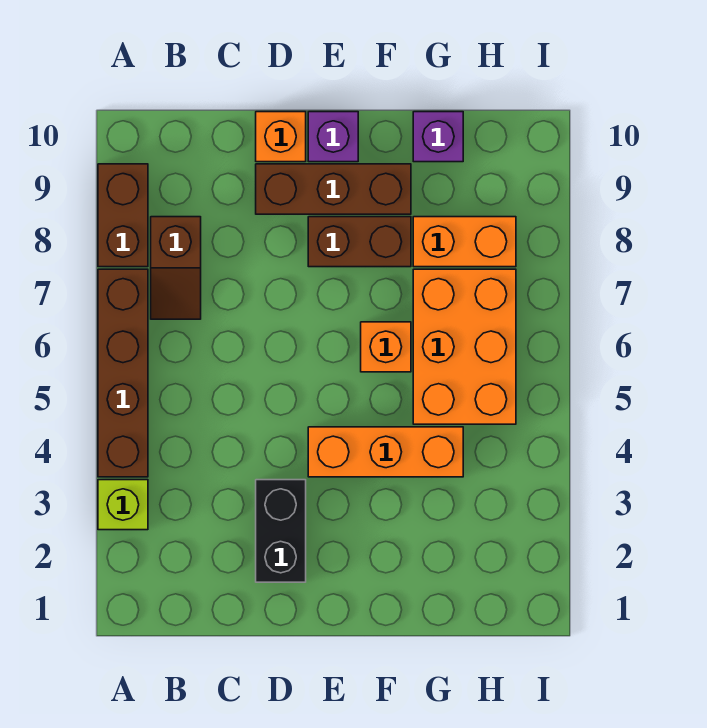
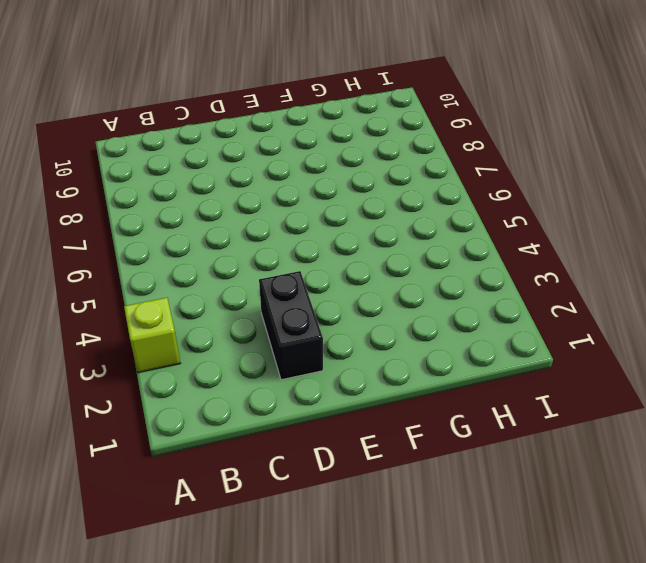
none -> brown 1x4 brick [98,269,148,477]
none -> brown 1x2 brick [98,164,148,267]
none -> brown 1x2 slope [151,217,201,319]

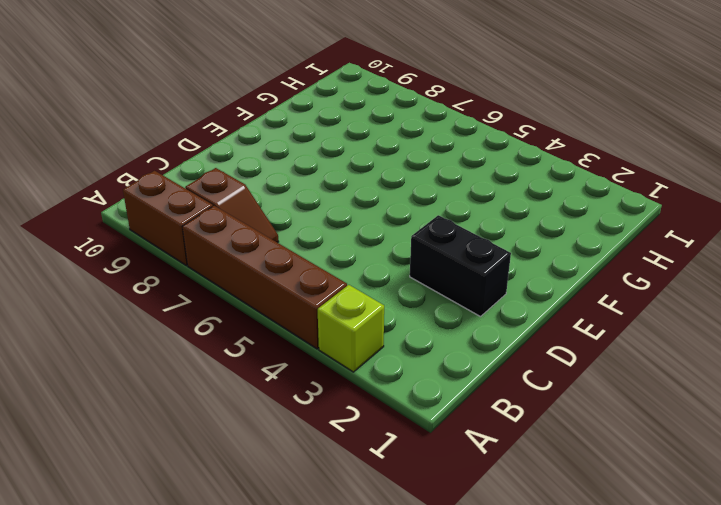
none -> brown 1x3 brick [256,164,411,214]
none -> orange 1x1 brick [256,112,306,162]
none -> orange 1x3 brick [308,427,463,477]

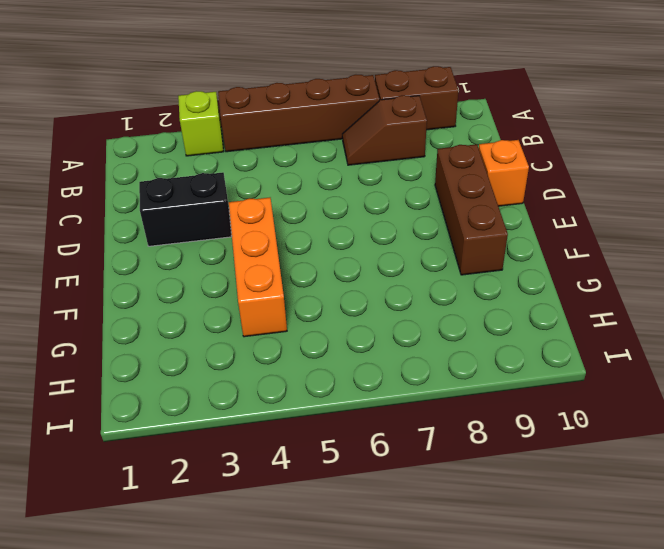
none -> brown 1x2 brick [308,217,411,267]
none -> purple 1x1 brick [308,112,358,162]
none -> orange 1x1 brick [361,322,411,372]

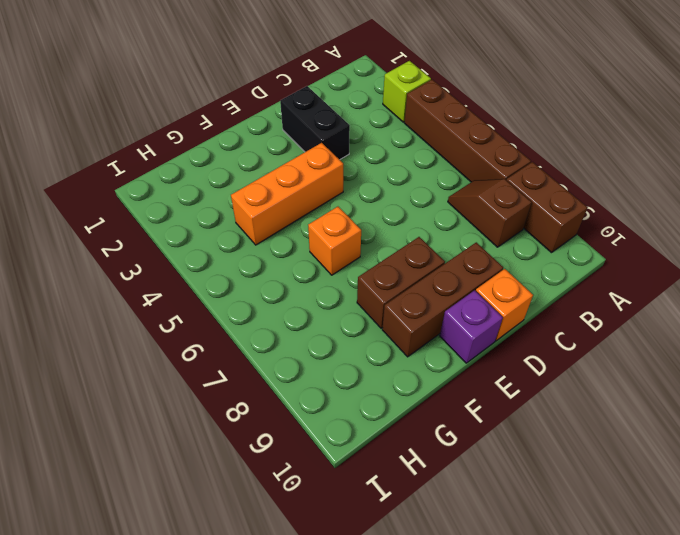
none -> orange 2x3 brick [413,269,516,424]
none -> orange 1x2 brick [413,217,516,267]
none -> purple 1x1 brick [413,112,463,162]

